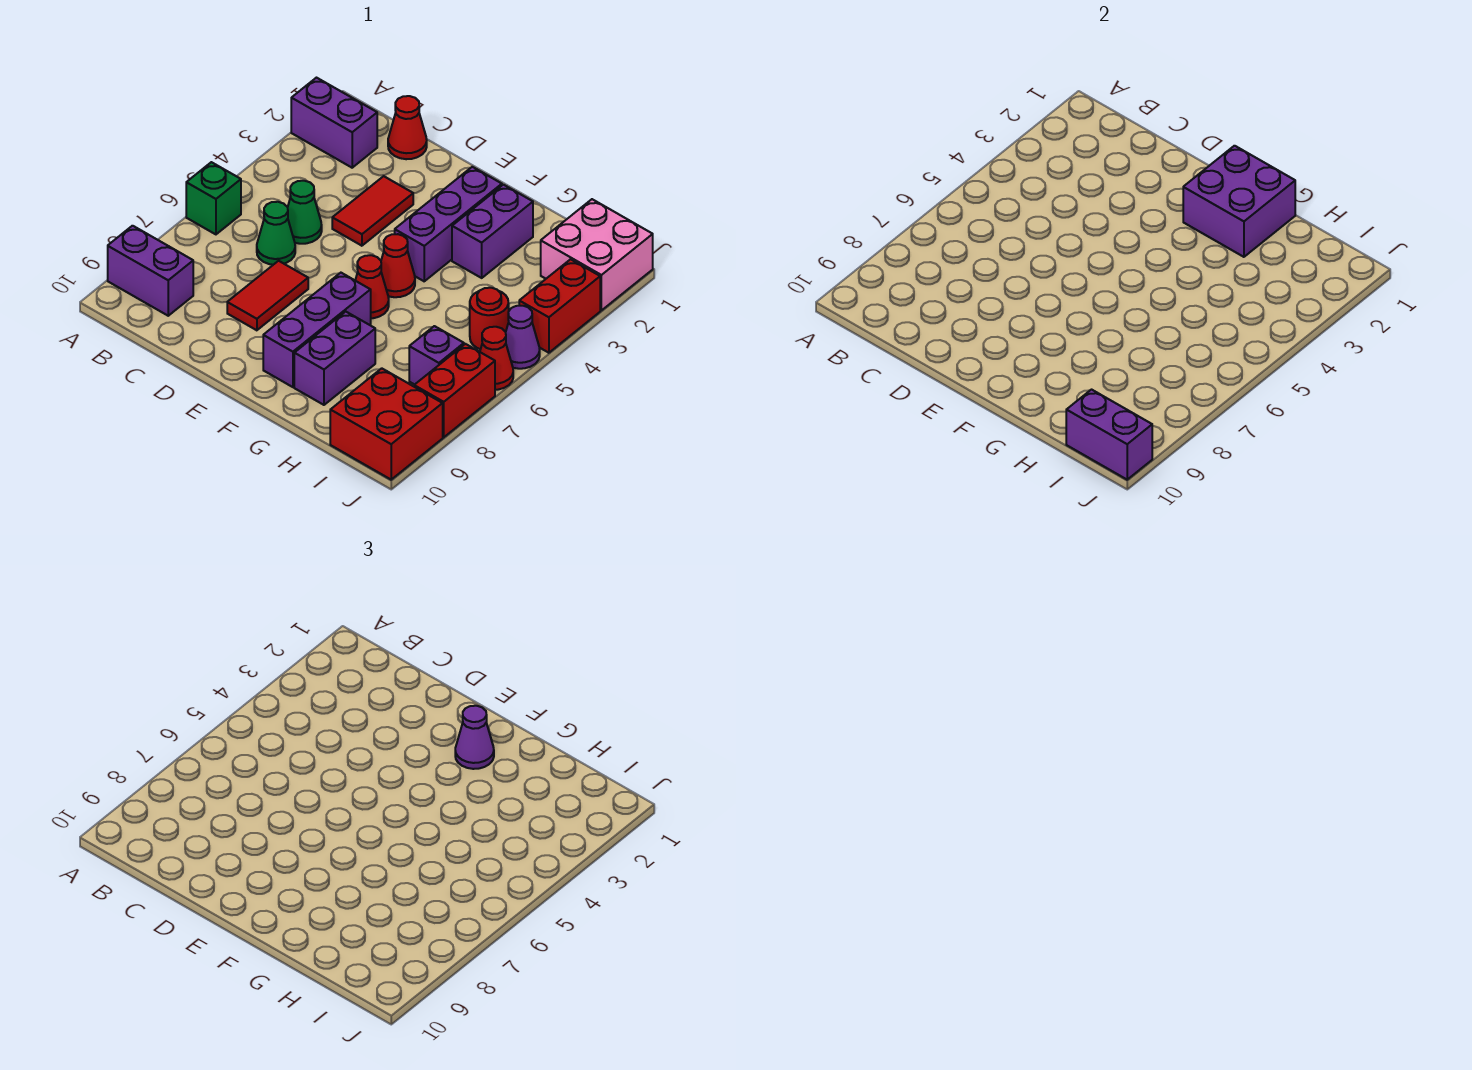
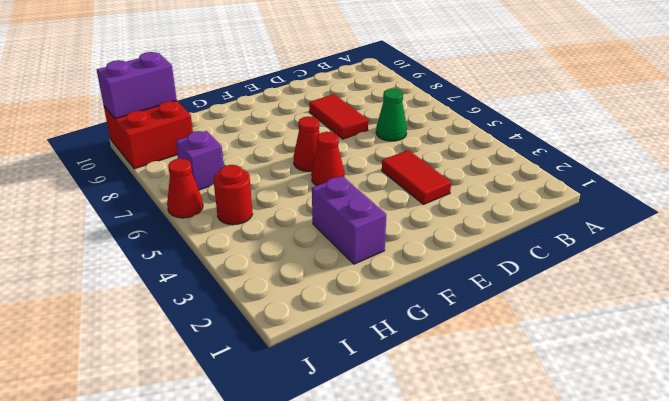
none -> purple 1x2 brick [291,78,377,168]
none -> green 1x1 brick [186,162,241,234]
none -> purple 1x2 brick [108,226,193,316]

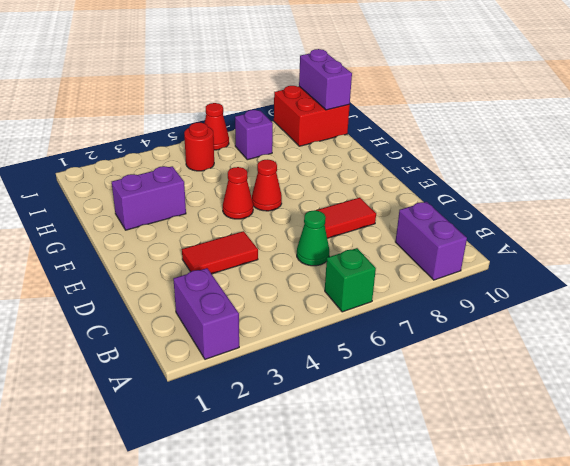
none -> red 1x1 cone [388,96,427,159]
none -> green 1x1 cone [288,181,322,244]
none -> purple 1x3 brick [395,167,502,281]

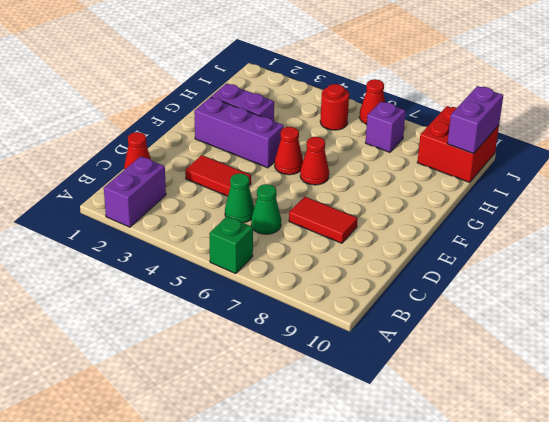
none -> purple 1x2 brick [108,226,193,316]
none -> purple 1x3 brick [263,273,371,387]
none -> purple 1x2 brick [294,312,375,405]

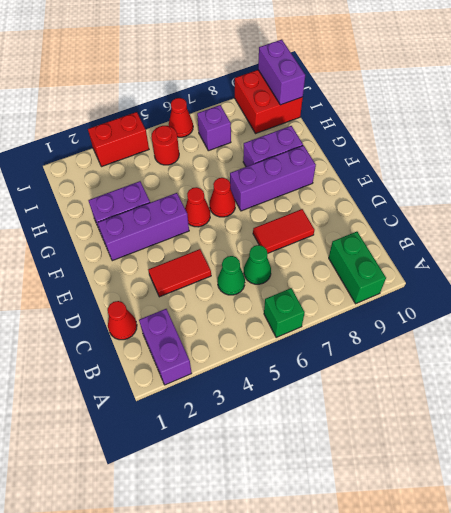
green 1x2 brick [329,232,386,304] -> purple 1x2 brick [108,226,193,316]
none -> pink 2x2 brick [541,199,653,310]
none -> purple 1x1 cone [506,306,540,369]
none -> red 1x2 brick [414,344,495,437]

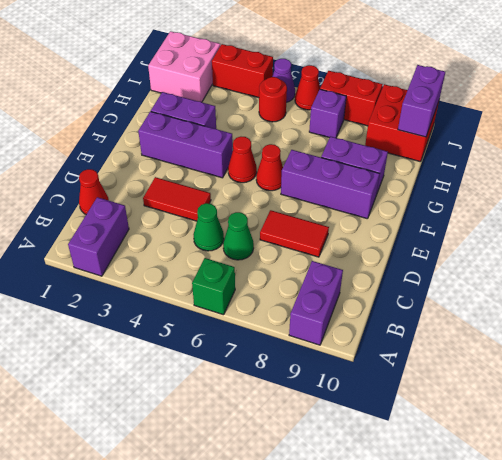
none -> purple 2x2 brick [1183,146,1295,257]
none -> purple 1x1 cone [455,706,494,769]

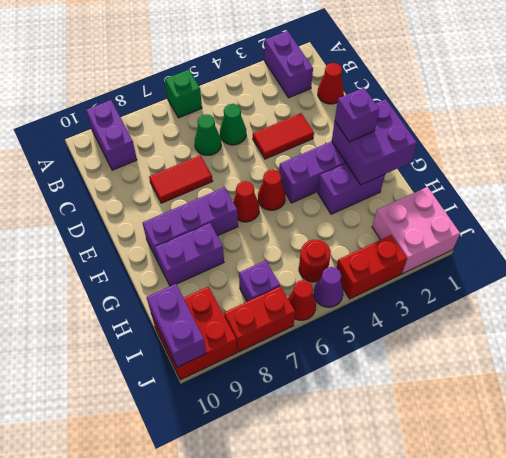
purple 1x1 brick [335,88,379,142] -> purple 1x1 cone [455,706,494,769]

